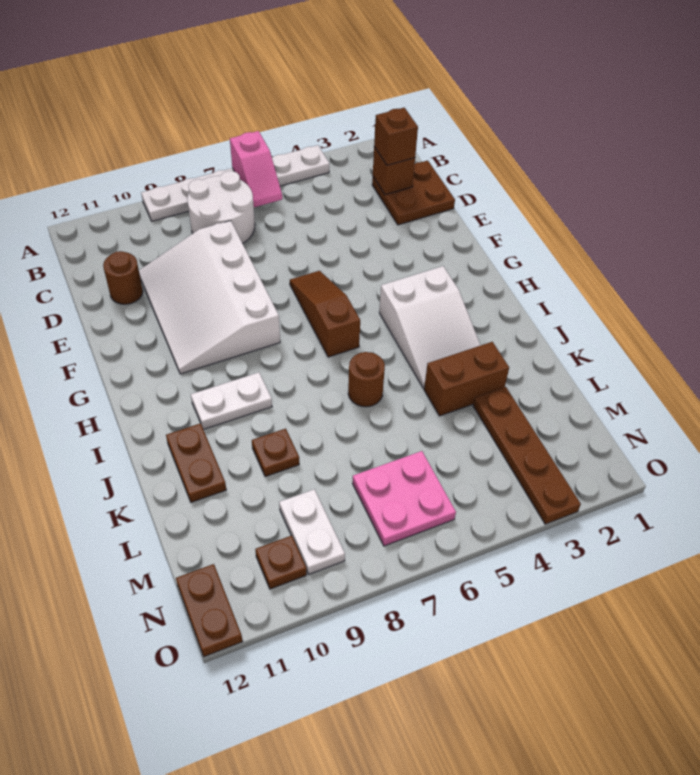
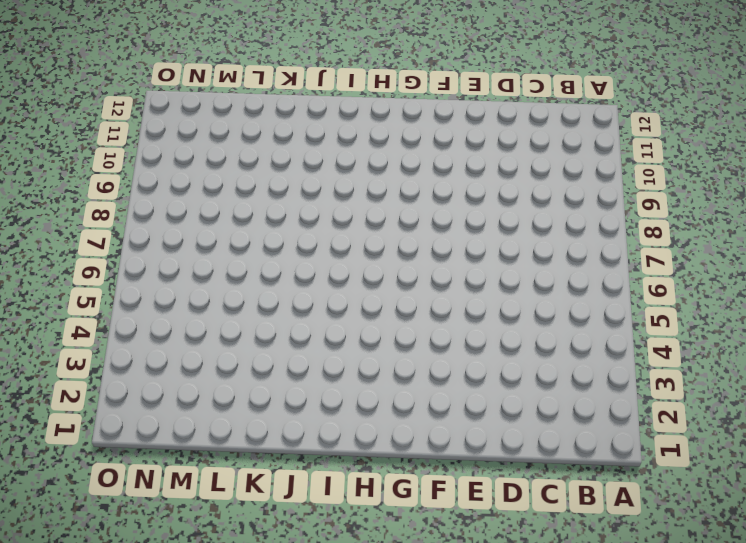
none -> white 1x6 plate [141,145,329,221]
none -> white 2x2 round brick [187,171,255,244]
none -> brown 2x2 plate [372,161,455,225]

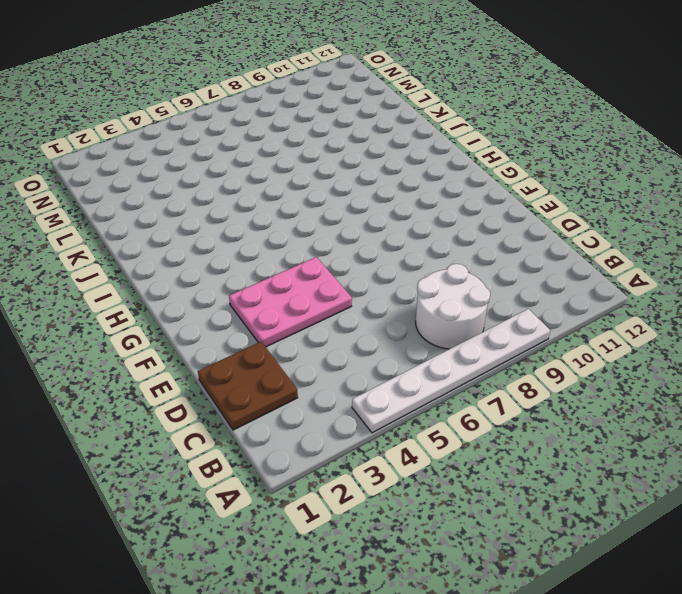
pink 2x3 plate [229,257,352,347] -> none
none -> white 3x4 slope [139,221,280,374]
none -> brown 1x1 round brick [103,251,143,304]
none -> brown 1x3 slope [290,271,360,357]

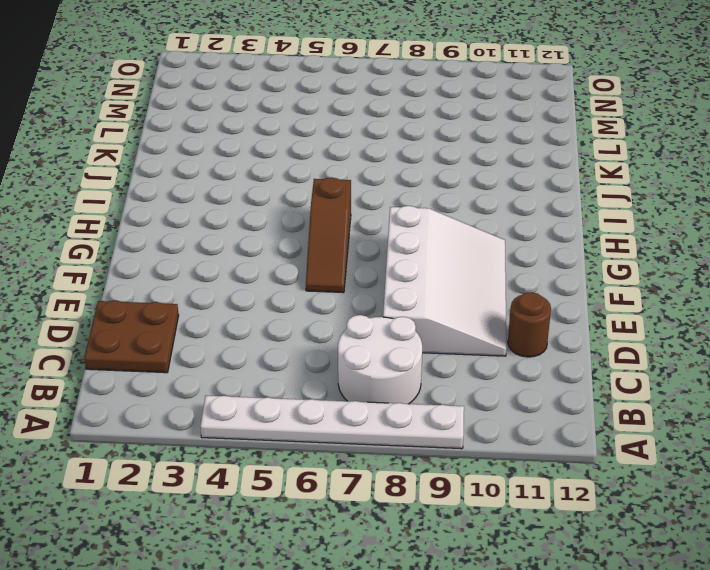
none -> white 2x3 slope [379,266,480,388]
none -> white 1x2 plate [191,372,272,430]
none -> brown 1x1 round brick [348,352,385,407]

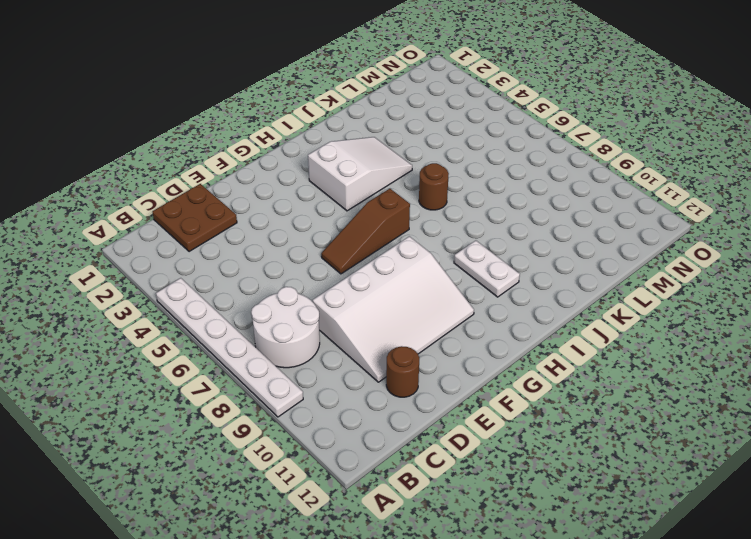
none -> brown 1x2 plate [166,423,226,502]
none -> brown 1x2 brick [424,342,509,416]
none -> brown 1x1 plate [252,428,299,477]

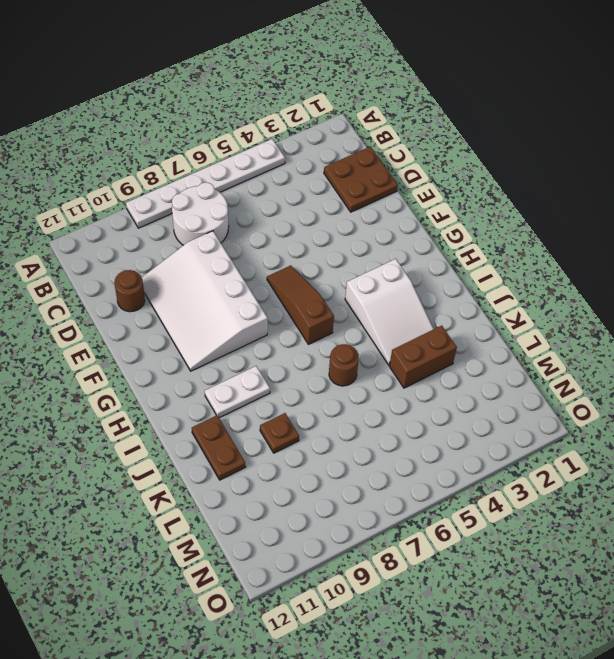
none -> brown 1x4 plate [473,387,581,524]
none -> pink 2x2 plate [353,451,456,546]
none -> white 1x2 plate [279,489,345,574]

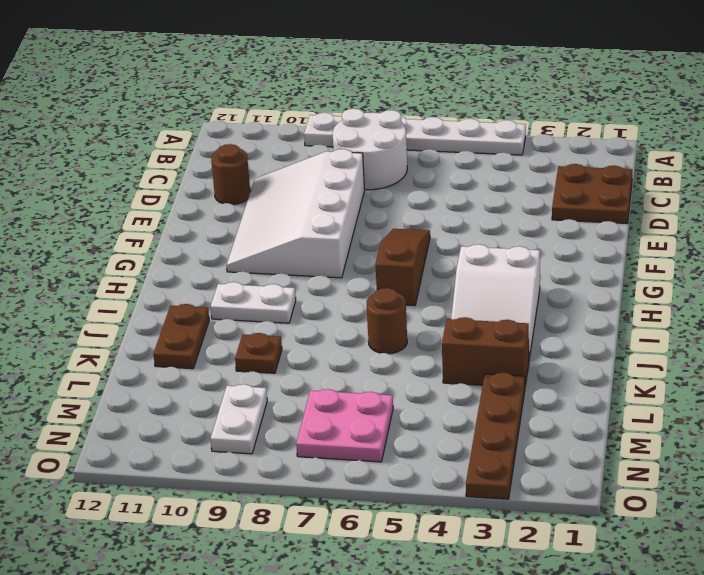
none -> brown 1x1 plate [255,536,307,589]
none -> brown 1x2 plate [176,564,243,657]
none -> pink 1x2 slope [230,131,282,207]

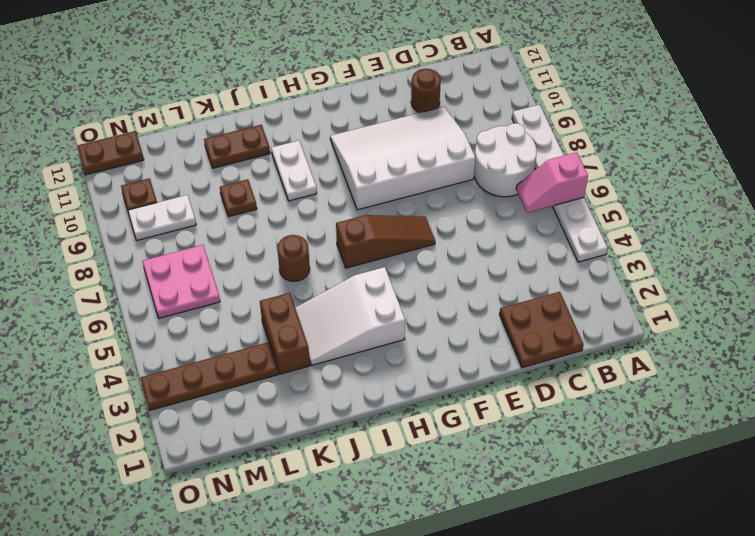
none -> brown 1x1 brick [373,147,415,195]
none -> brown 1x1 brick [374,108,418,165]

